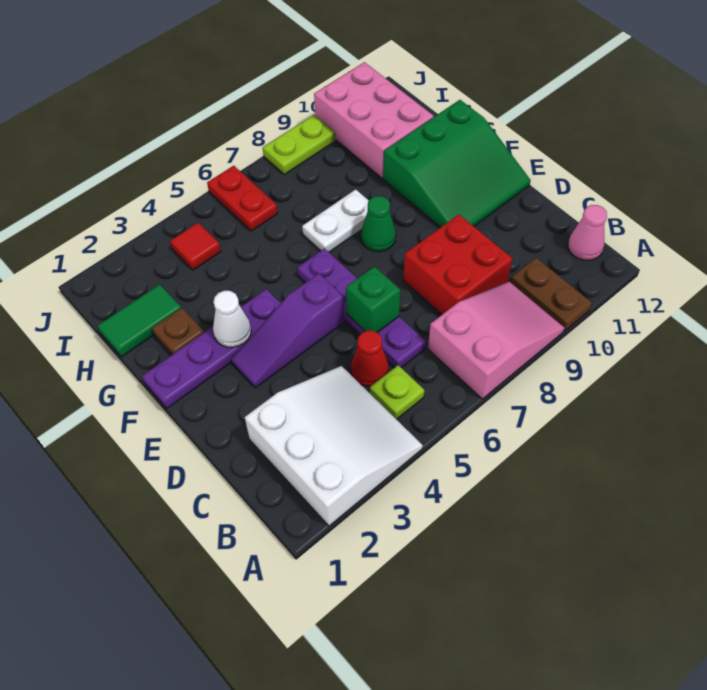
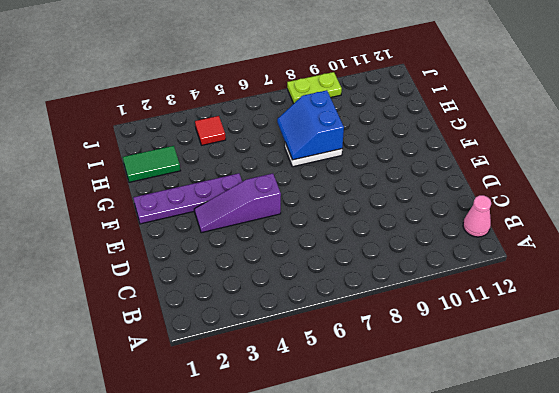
blue 2x2 slope [277,90,344,160] -> none
none -> white 3x3 slope [245,366,423,526]
none -> pink 2x3 slope [428,282,564,399]
none -> brown 1x2 plate [510,258,592,331]

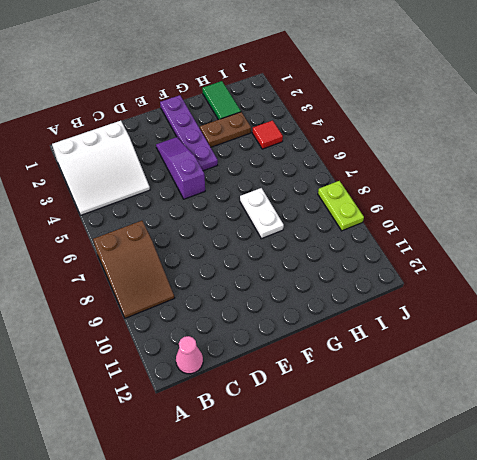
brown 2x3 slope [93,221,174,318] -> pink 2x3 slope [428,282,564,399]
brown 1x2 plate [200,112,251,147] -> brown 1x2 plate moved to [510,258,592,331]
none -> lime 1x1 plate [370,365,424,419]
none -> red 1x1 cone [351,331,389,387]
none -> purple 1x4 plate [297,249,426,368]

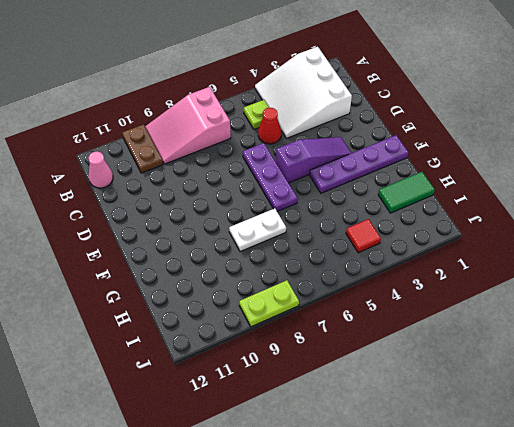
purple 1x3 plate [243,143,298,211] -> purple 1x4 plate [297,249,426,368]
none -> red 2x2 brick [403,214,512,315]
none -> green 3x3 slope [383,100,531,228]
none -> green 1x1 cone [361,196,396,252]

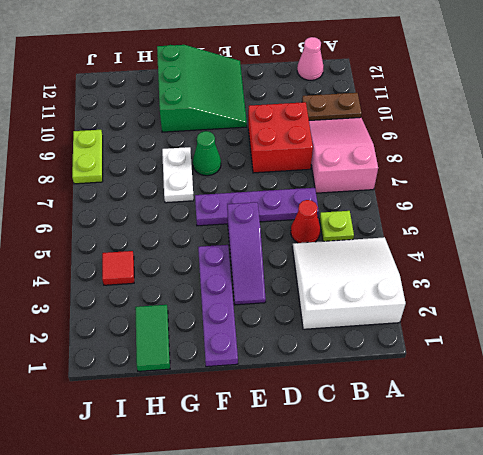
none -> brown 1x1 plate [152,308,204,355]
none -> pink 2x3 brick [314,62,434,178]
none -> red 1x2 plate [207,166,278,231]

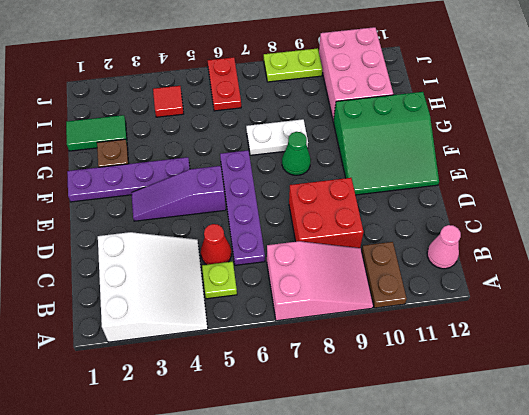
none -> green 1x1 brick [346,266,400,333]
none -> white 1x1 cone [213,291,251,348]

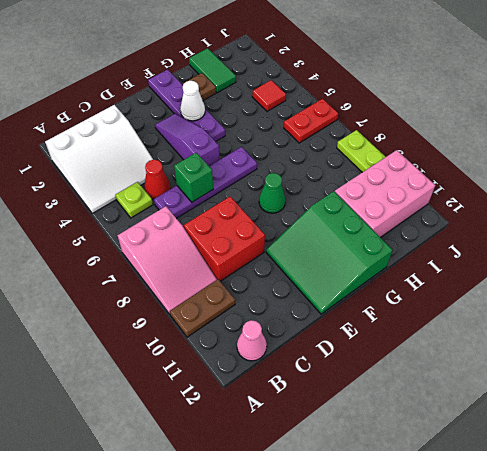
none -> white 1x2 plate [302,189,369,252]

